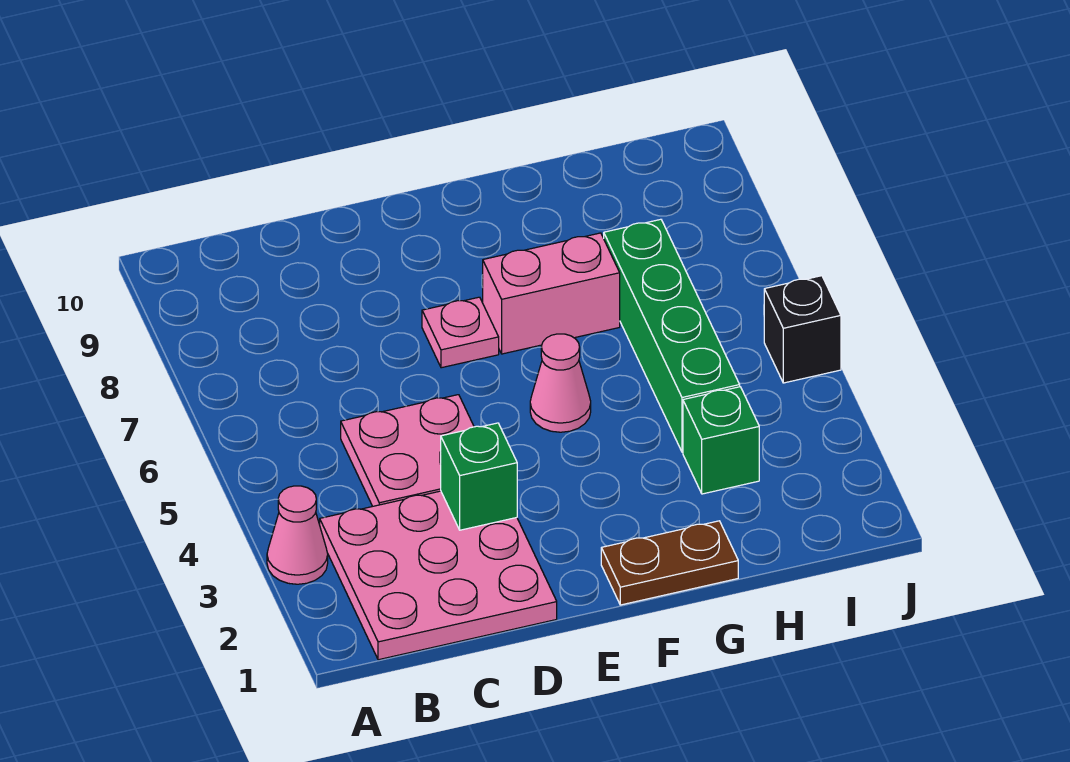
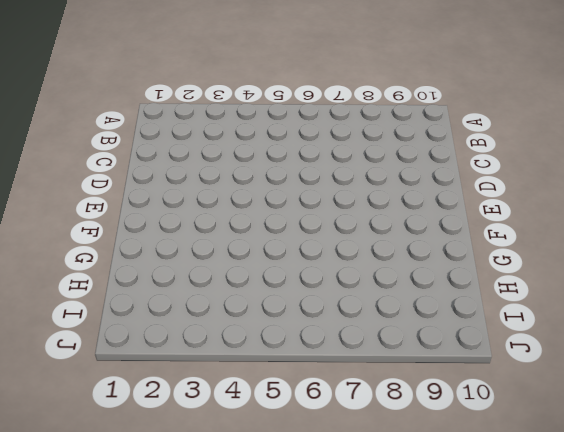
none -> pink 1x1 cone [267,486,328,584]
none -> pink 3x3 plate [320,491,557,660]

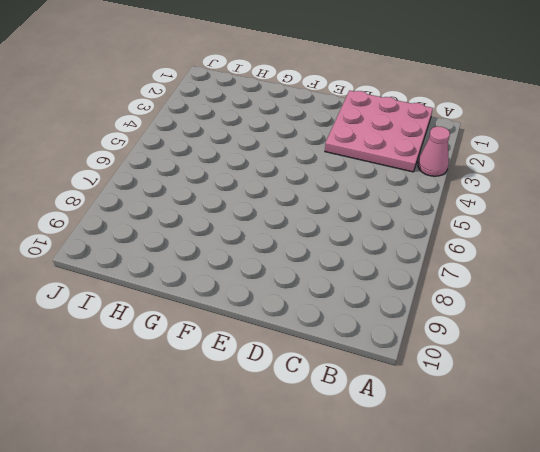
none -> pink 2x2 plate [341,395,474,506]
none -> pink 1x1 plate [422,297,499,368]

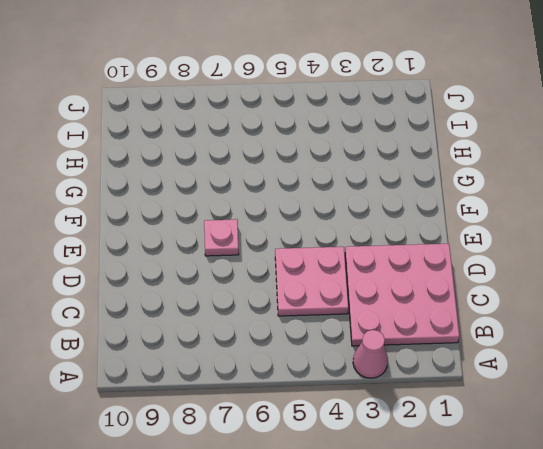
none -> brown 1x2 plate [601,521,738,605]
none -> pink 1x1 cone [530,334,591,432]

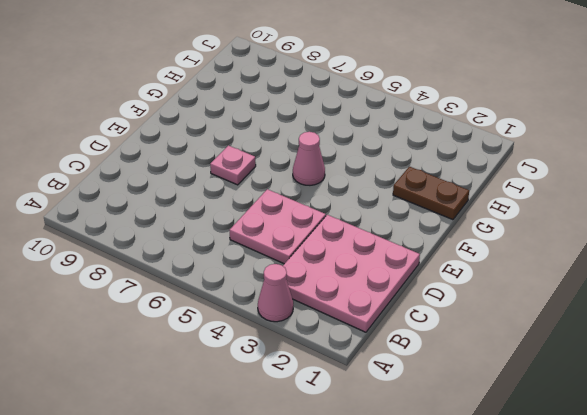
brown 1x2 plate [393,167,469,220] -> brown 1x2 plate turned to [601,521,738,605]
none -> pink 1x2 brick [483,233,620,354]
none -> green 1x1 brick [683,387,759,494]

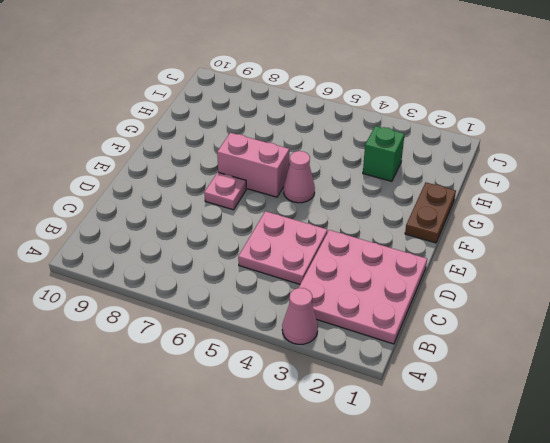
pink 1x2 brick [217,133,289,197] -> pink 1x2 brick turned to [483,233,620,354]
none -> green 1x4 brick [604,219,740,452]
none -> black 1x1 brick [764,276,841,383]

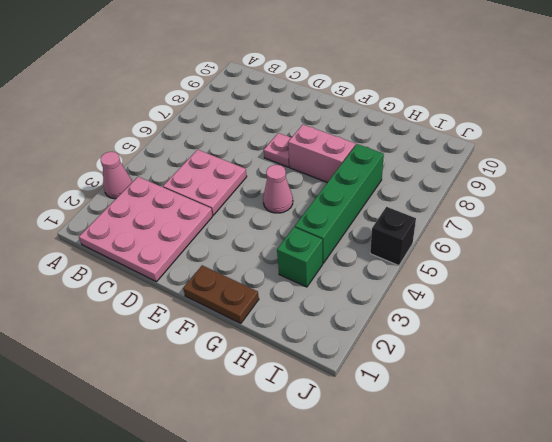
none -> green 1x1 brick [441,423,517,530]

